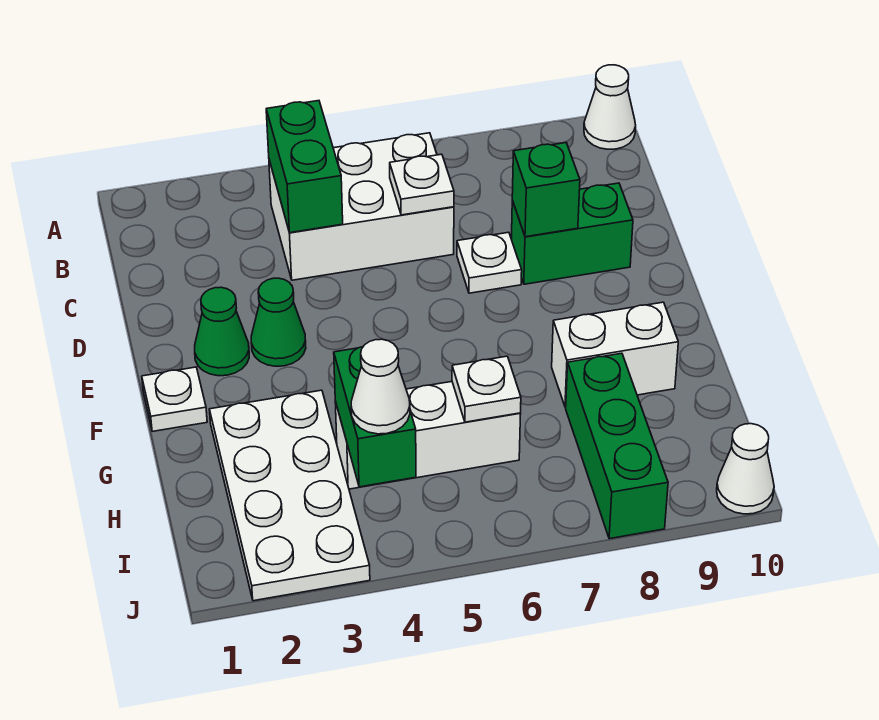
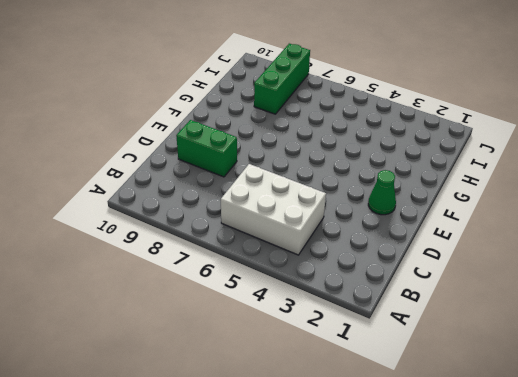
none -> white 1x1 cone [584,65,636,149]
none -> white 1x1 plate [457,232,522,293]
none -> green 1x1 cone [251,278,306,366]

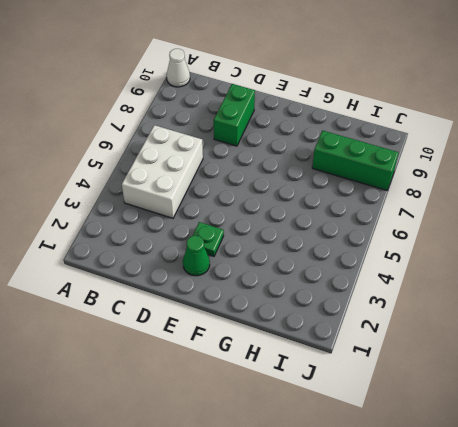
green 1x1 plate [193,222,224,256] -> green 1x1 cone [251,278,306,366]
none -> white 1x1 plate [457,232,522,293]
none -> white 1x1 plate [142,367,207,431]
none -> white 2x4 plate [209,390,370,601]

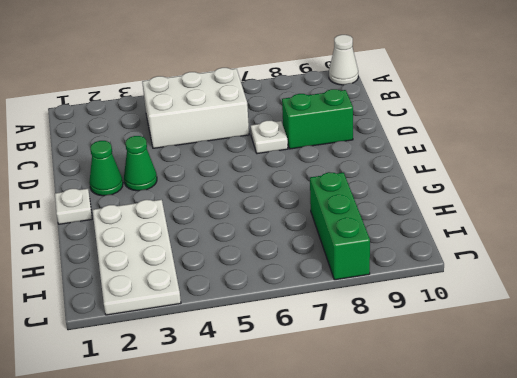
none -> white 1x2 brick [552,302,678,407]
none -> white 1x3 brick [335,382,521,489]
none -> white 1x1 cone [717,424,774,514]

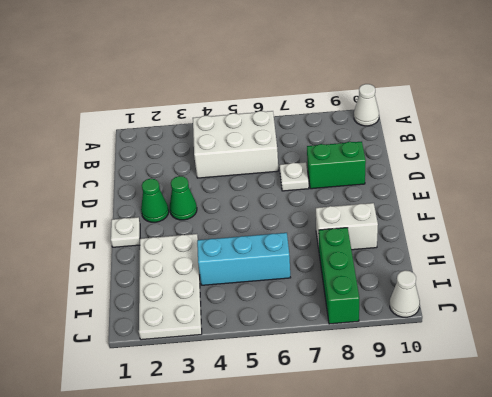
cyan 1x3 brick [197,233,291,285] -> white 1x3 brick [335,382,521,489]
none -> green 1x2 brick [266,101,343,233]
none -> white 1x1 plate [390,154,454,215]
none -> green 1x1 brick [512,143,580,237]

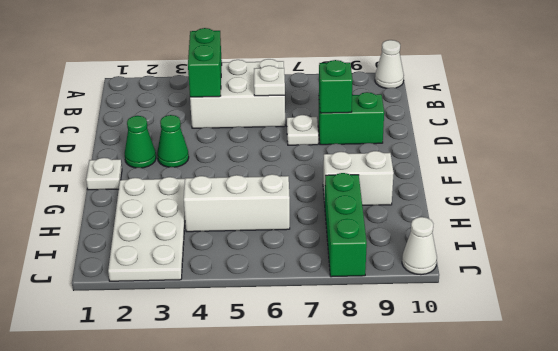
none -> green 1x2 brick [334,347,416,487]
none -> white 1x1 plate [452,356,521,422]
none -> white 1x1 cone [351,339,410,434]

